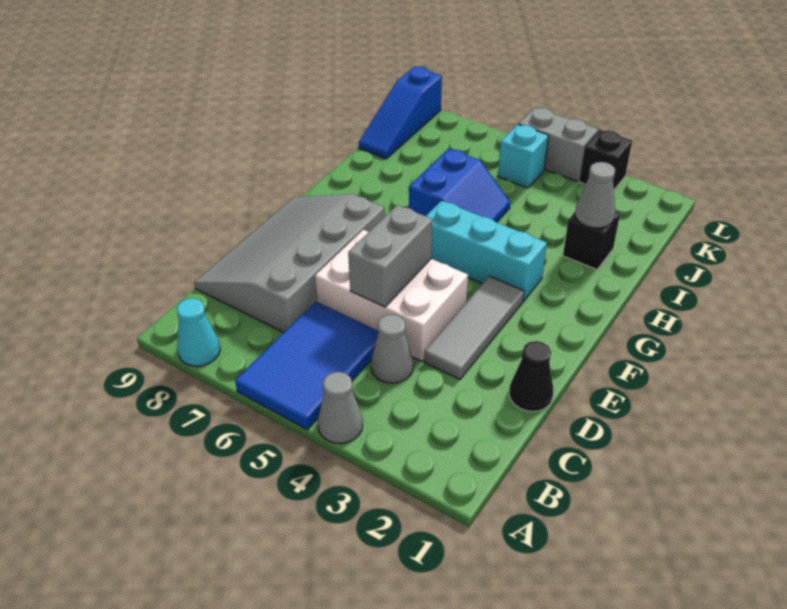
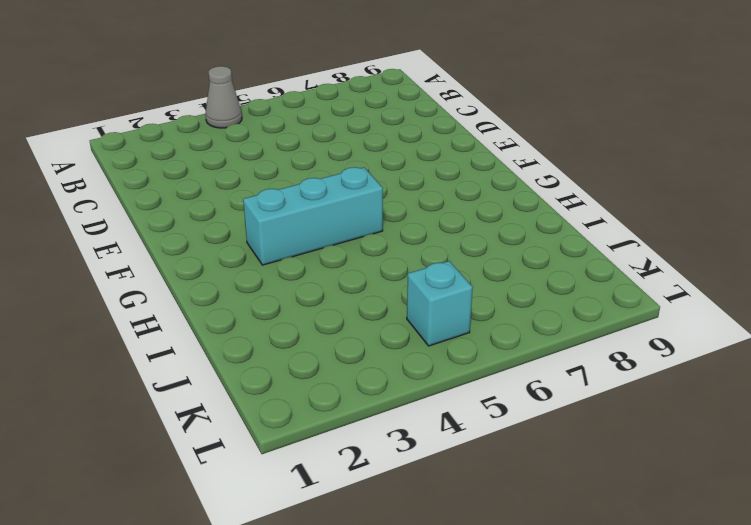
none -> blue 2x3 tile [235,302,379,430]
none -> cyan 1x1 cone [177,298,220,366]
none -> grey 1x1 cone [371,314,413,383]

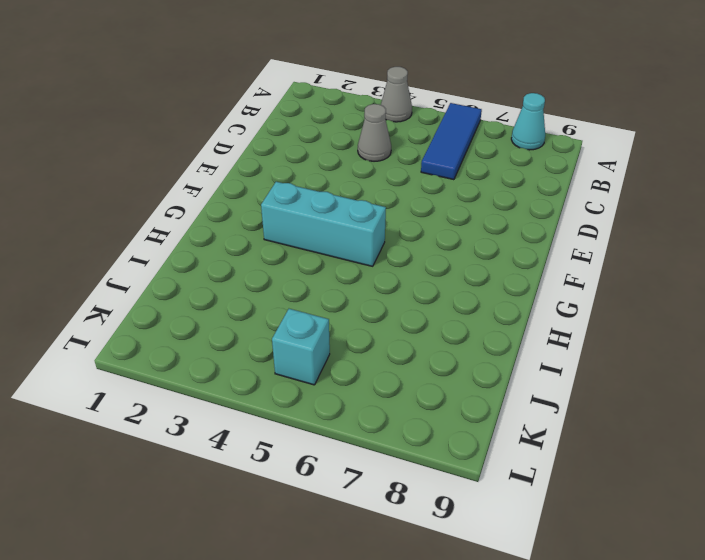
blue 1x3 tile [421,103,482,180] -> blue 2x3 tile [235,302,379,430]
none -> grey 3x4 slope [194,194,385,333]
none -> black 1x1 cone [509,341,553,411]
none -> grey 1x3 tile [424,276,524,379]

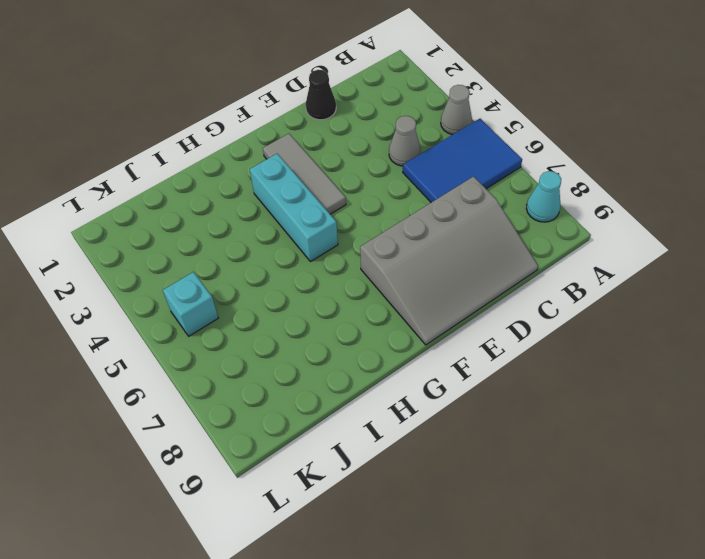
grey 1x3 tile [263,134,346,214] -> grey 1x3 tile turned to [424,276,524,379]
none -> white 2x3 brick [315,230,468,361]
none -> blue 2x2 slope [409,148,510,222]
none -> black 1x1 brick [563,211,620,269]

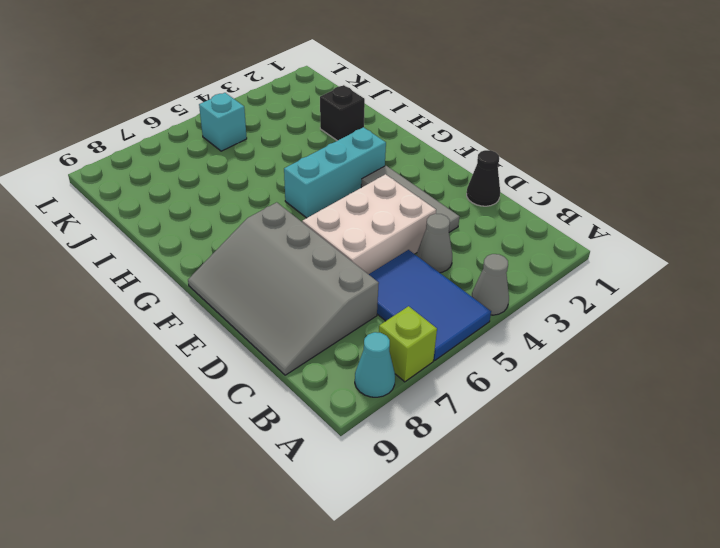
lime 1x1 brick [379,306,437,382] -> none
none -> blue 2x2 slope [409,148,510,222]
none -> blue 1x3 slope [359,67,442,159]
none -> black 1x1 brick [579,130,632,189]

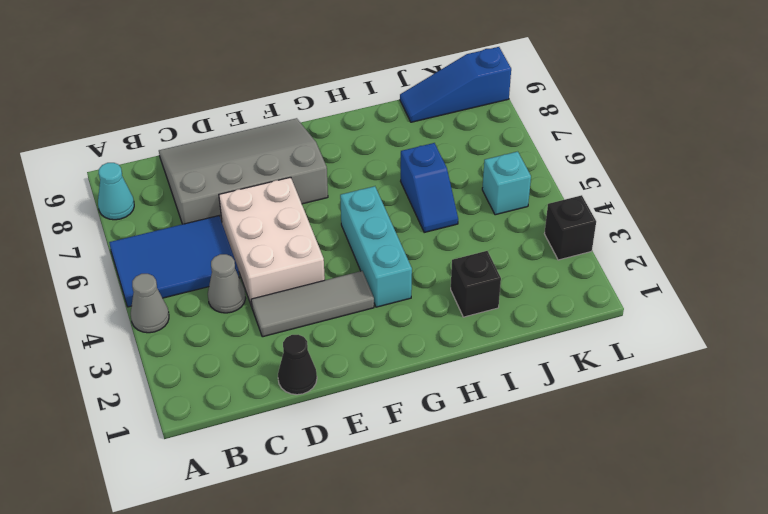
blue 1x2 slope [401,143,458,232] -> blue 2x2 slope [409,148,510,222]
none -> grey 1x2 brick [518,107,598,181]
none -> grey 1x2 brick [348,205,432,307]
none -> grey 1x1 cone [575,162,615,228]

